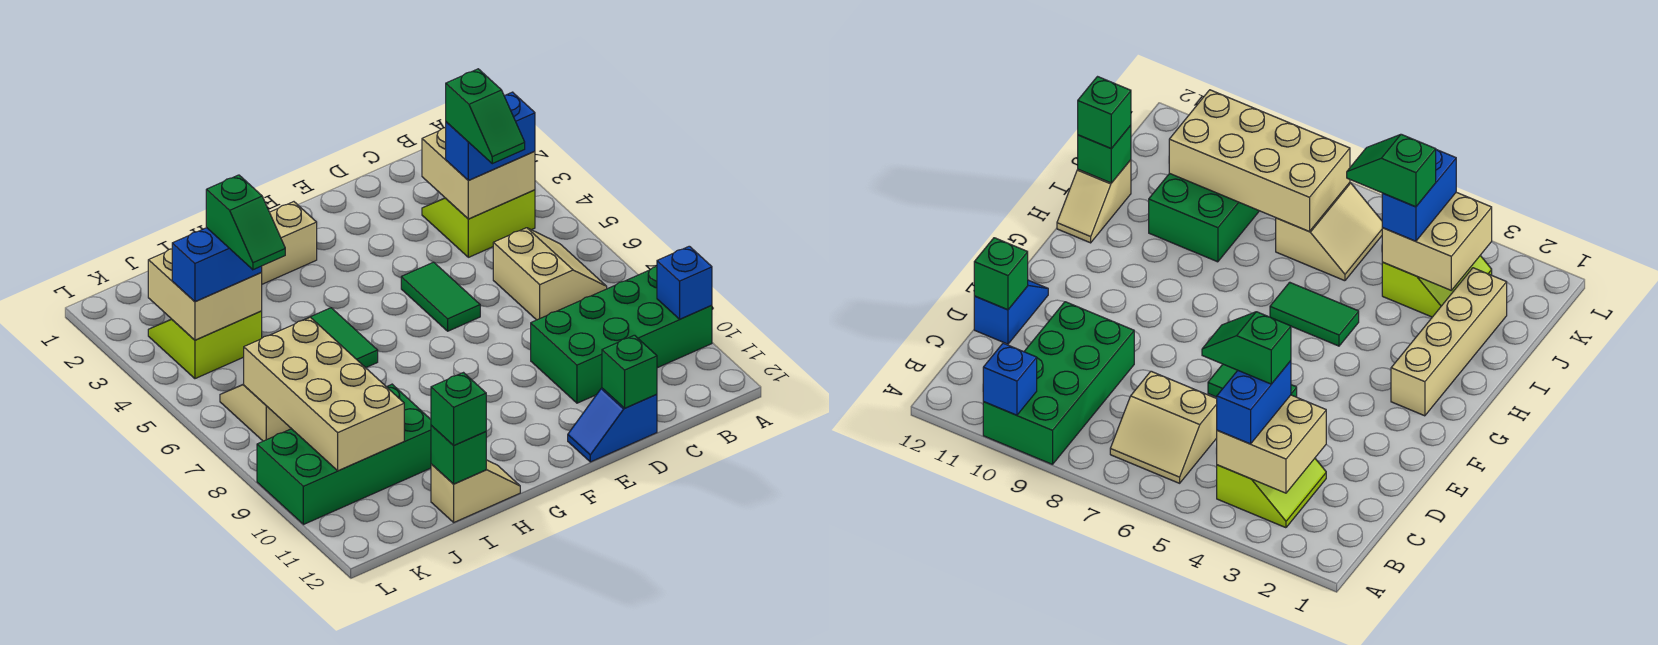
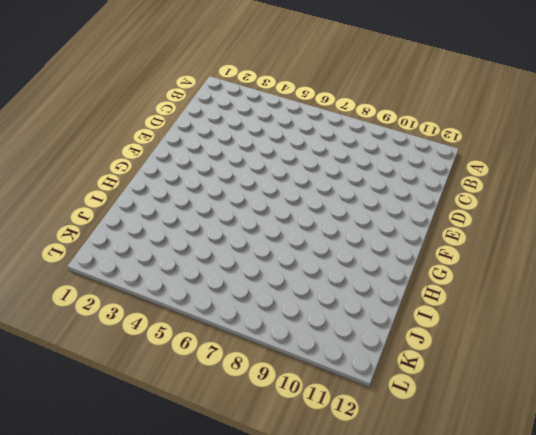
none -> green 2x4 brick [531,266,712,403]
none -> lime 2x2 slope [422,190,535,257]
none -> tan 2x2 slope [493,228,607,320]

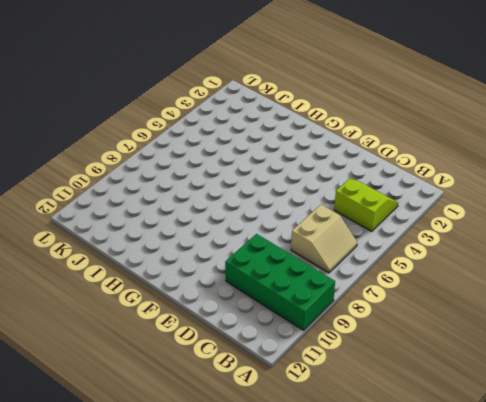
none -> blue 1x2 slope [568,388,657,462]
none -> green 1x2 tile [401,262,480,331]
none -> tan 1x4 brick [261,202,317,284]

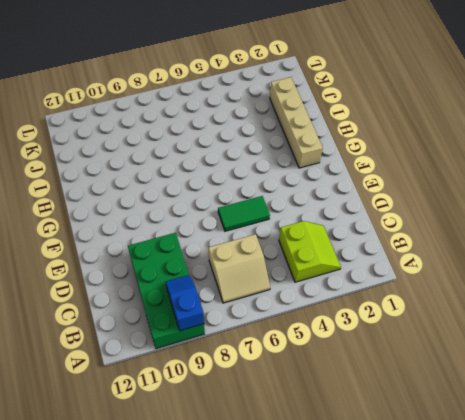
blue 1x2 slope [165,275,204,331] -> blue 1x2 slope moved to [568,388,657,462]
none -> green 1x2 tile [311,308,378,368]
none -> tan 1x2 slope [431,460,520,522]
none -> green 2x4 brick [257,384,431,525]

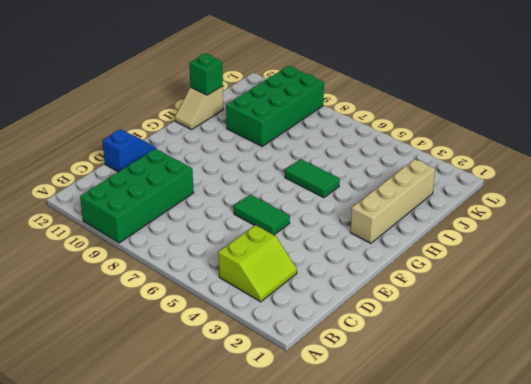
none -> tan 2x2 slope [493,228,607,320]
none -> lime 2x2 slope [148,311,262,379]
none -> tan 2x2 slope [220,384,291,441]

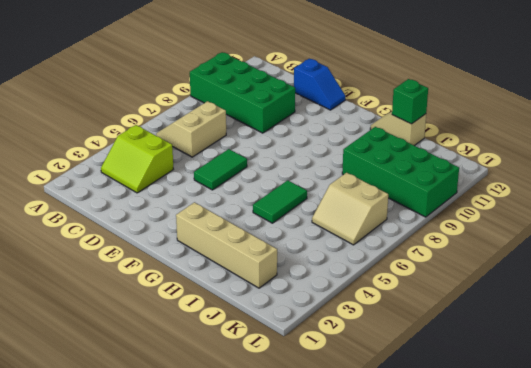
none -> lime 2x2 slope [148,311,262,379]
none -> blue 1x1 brick [657,246,712,319]
none -> tan 2x2 brick [422,128,535,219]

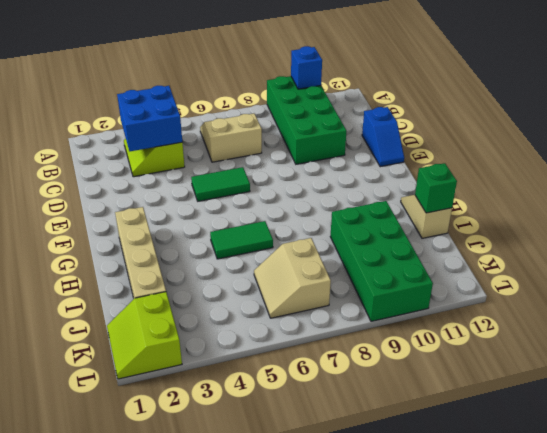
blue 2x2 brick [117,86,182,151] -> tan 2x2 brick [422,128,535,219]
lime 2x2 slope [107,292,182,379] -> lime 2x2 slope moved to [148,311,262,379]
none -> green 1x1 brick [602,335,657,408]
none -> tan 2x2 brick [148,249,262,340]
none -> tan 2x4 brick [244,317,404,471]

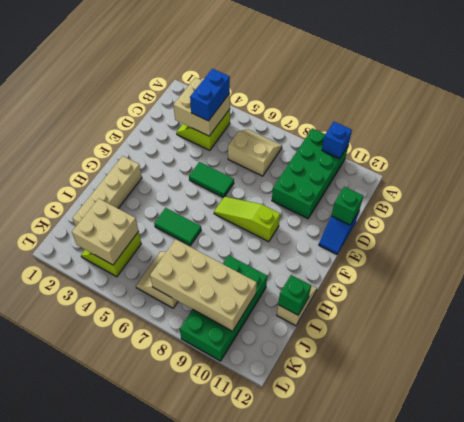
lime 1x3 slope [214,197,280,242] -> none
none -> green 1x1 brick [431,373,486,446]
none -> blue 1x2 brick [172,228,262,302]
none -> green 1x2 slope [446,69,525,164]

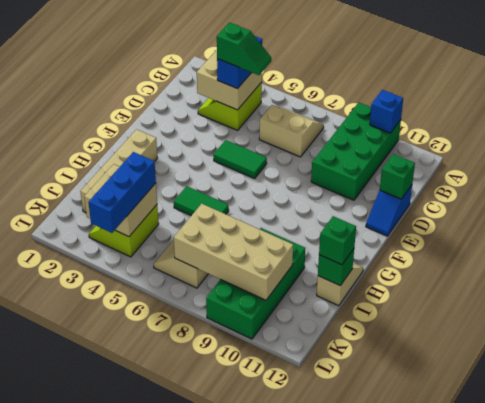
blue 1x3 brick [89,152,156,233] -> blue 1x2 brick [172,228,262,302]
none -> green 1x2 slope [206,175,285,270]

